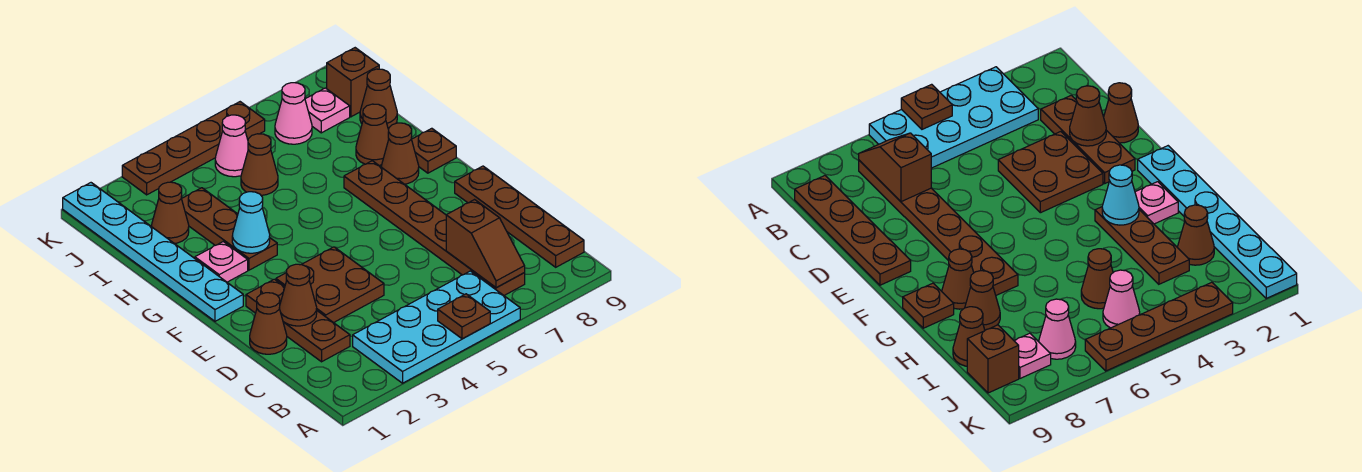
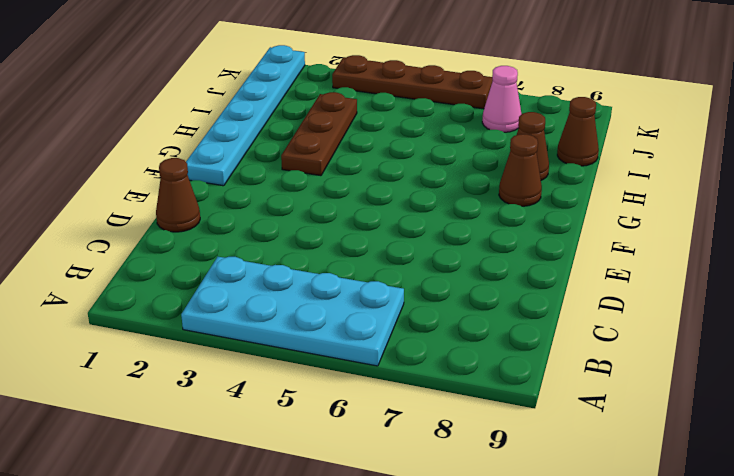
none -> brown 1x6 plate [344,161,525,295]
none -> brown 1x4 plate [455,166,584,267]
none -> brown 1x3 plate [246,279,350,362]

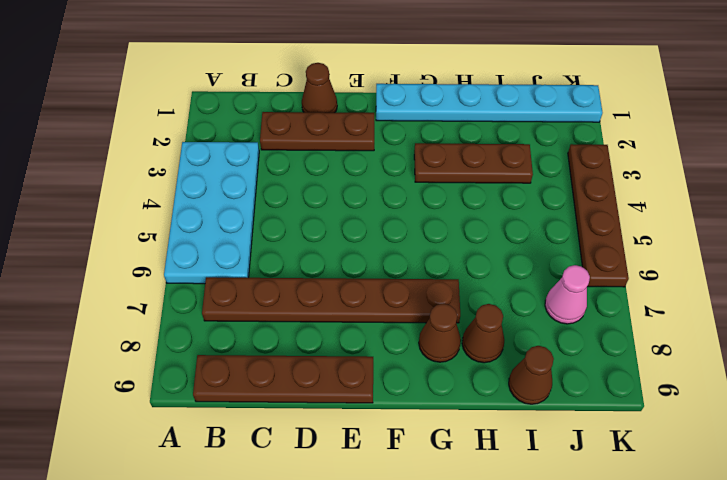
none -> brown 2x2 plate [276,247,384,323]
none -> pink 1x1 plate [195,242,248,282]
none -> brown 1x1 plate [412,128,456,173]

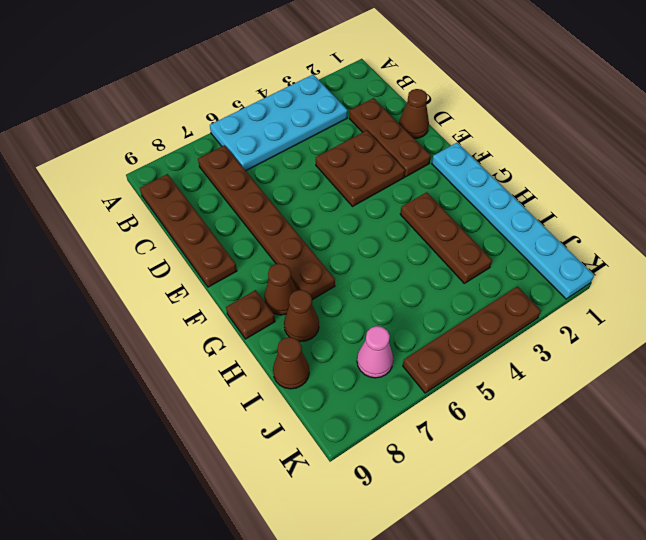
none -> pink 1x1 plate [195,242,248,282]
none -> brown 1x1 cone [152,182,189,244]
none -> brown 1x1 cone [241,134,278,195]

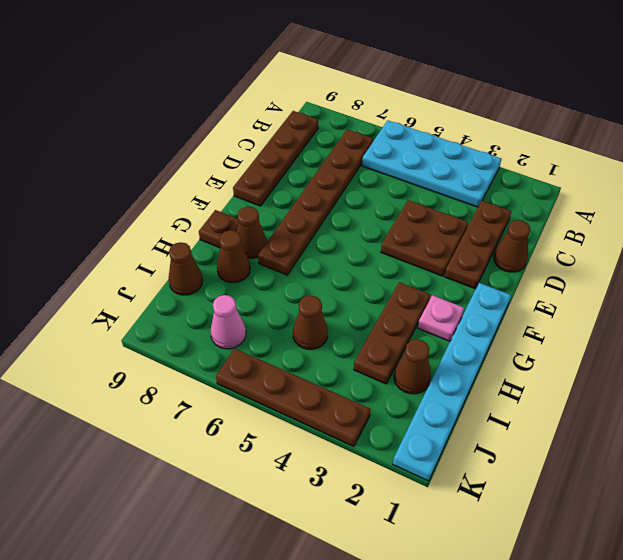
none -> pink 1x1 cone [215,115,248,177]
none -> pink 1x1 plate [305,88,350,133]
none -> brown 1x1 brick [327,48,379,117]

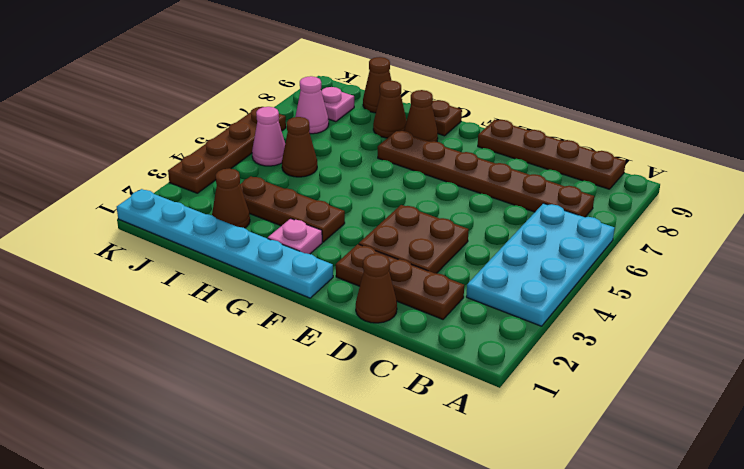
none -> brown 1x1 brick [327,48,379,117]
none -> brown 1x1 plate [438,294,490,339]
none -> brown 1x2 slope [446,200,525,288]

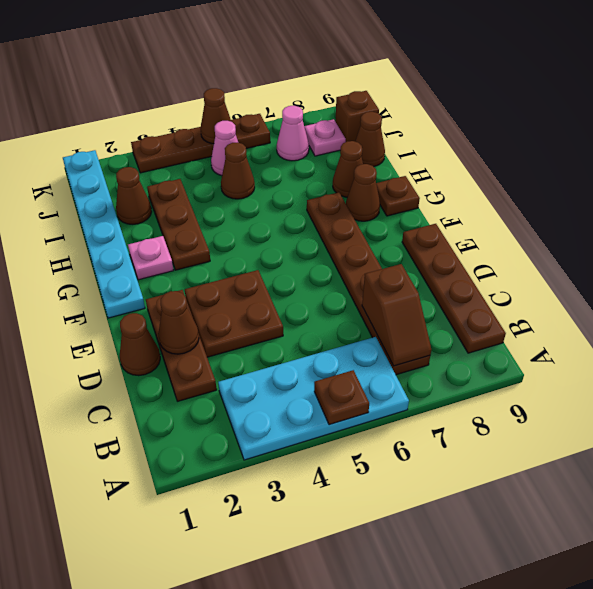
brown 1x1 cone [201,88,231,144] -> none
none -> cyan 1x1 cone [232,192,270,253]

